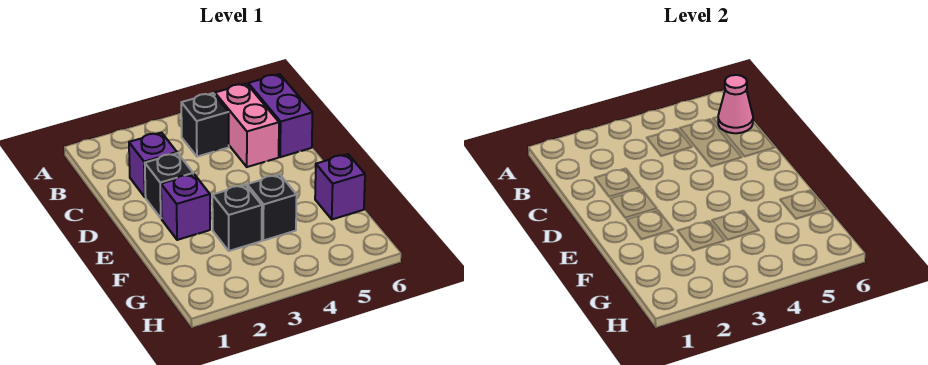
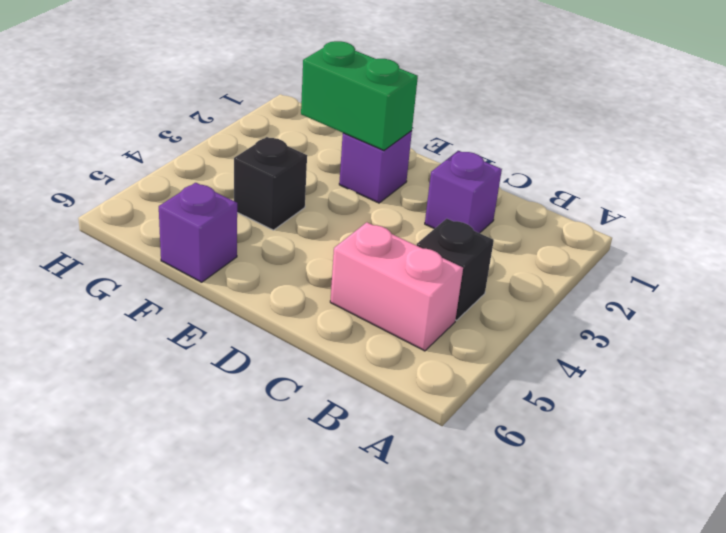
green 1x2 brick [301,41,418,150] -> none
none -> purple 1x2 brick [248,74,312,157]
none -> black 1x1 brick [145,153,193,218]

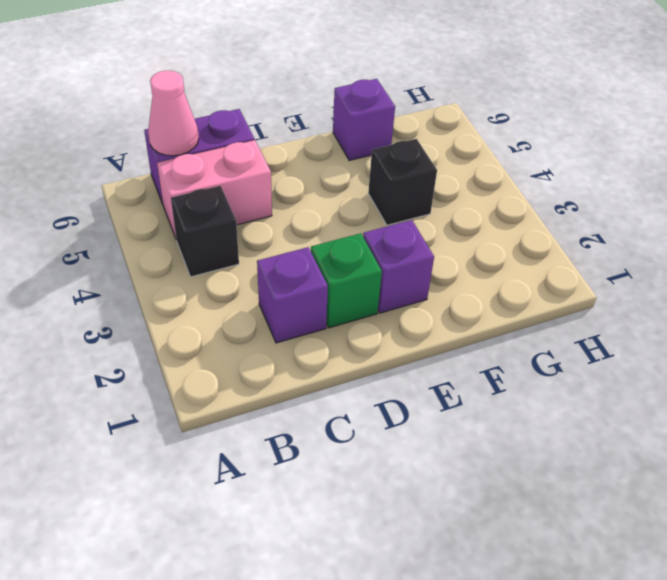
green 1x1 brick [311,233,382,328] -> black 1x1 brick [145,153,193,218]
none -> black 1x1 brick [212,185,262,251]

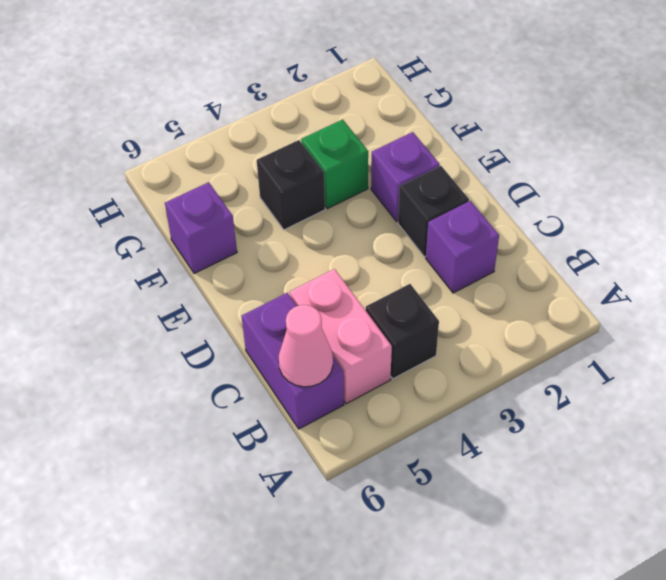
green 1x1 brick [301,119,368,209] -> black 1x1 brick [212,185,262,251]

